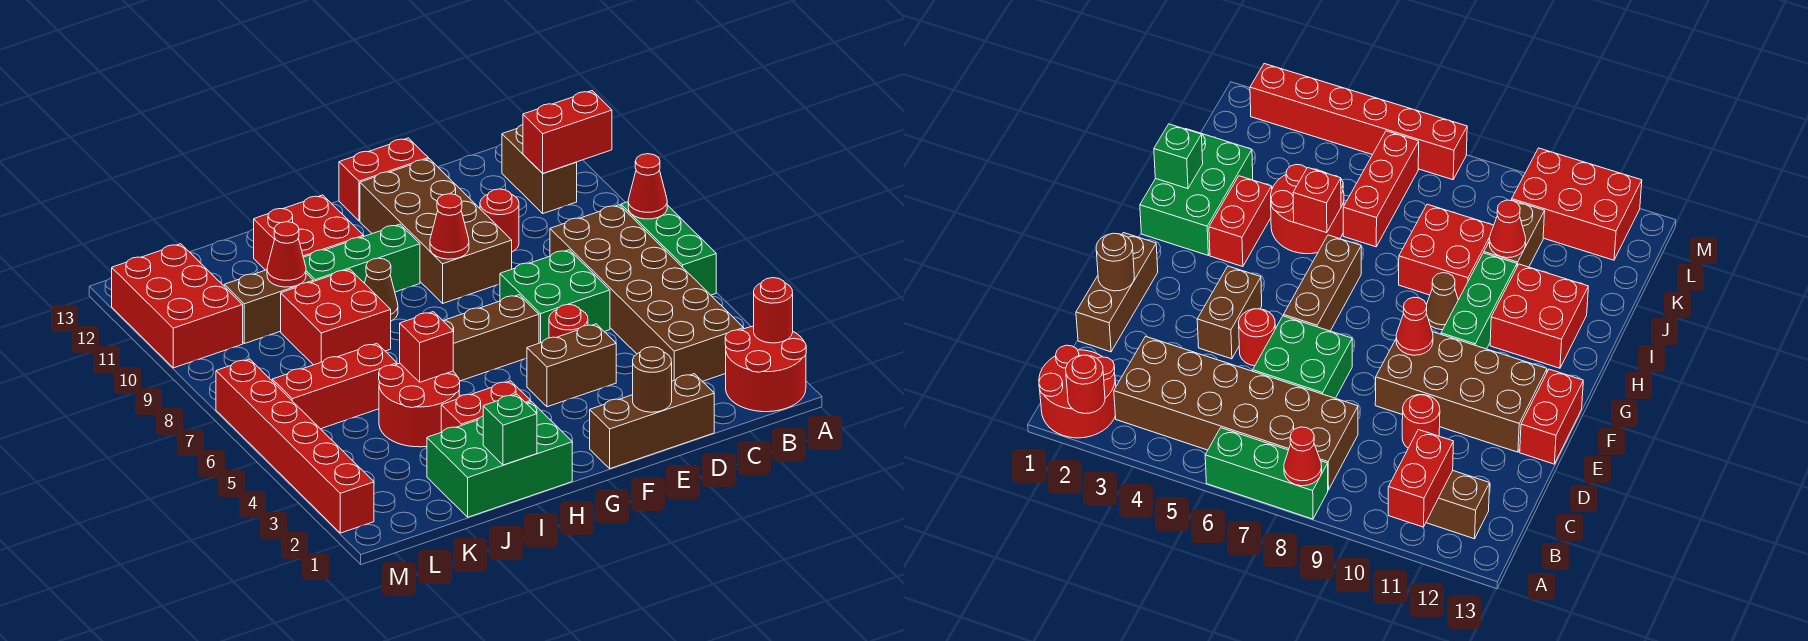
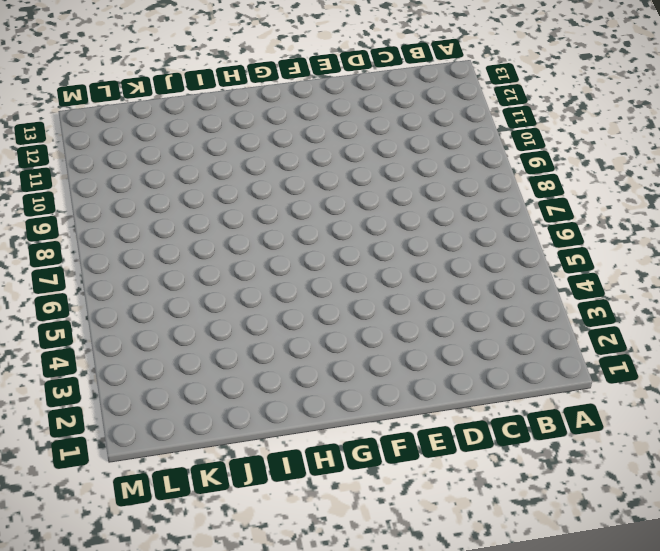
none -> red 2x2 round brick [725,326,806,412]
none -> green 1x3 brick [621,202,716,295]
none -> brown 2x6 brick [550,205,744,381]
none -> brown 1x2 brick [502,124,577,214]

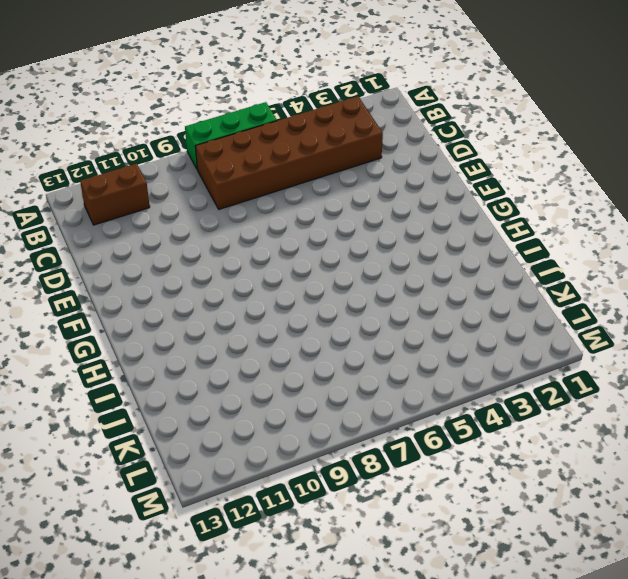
none -> red 2x2 round brick [725,326,806,412]
none -> brown 1x3 brick [590,374,714,469]
none -> green 2x2 brick [500,250,610,343]
none -> red 1x1 round brick [480,189,519,252]

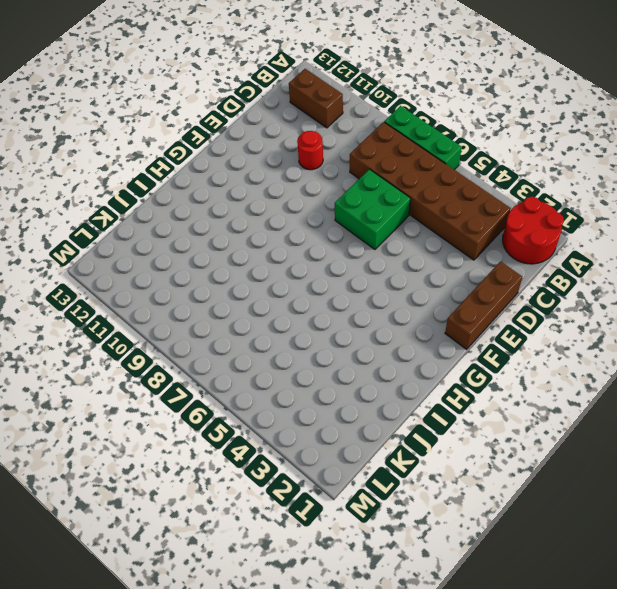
none -> brown 1x2 brick [527,324,616,407]
none -> red 1x1 round brick [549,304,588,338]
none -> brown 2x4 brick [360,159,512,303]
none -> red 1x2 brick [339,138,428,221]

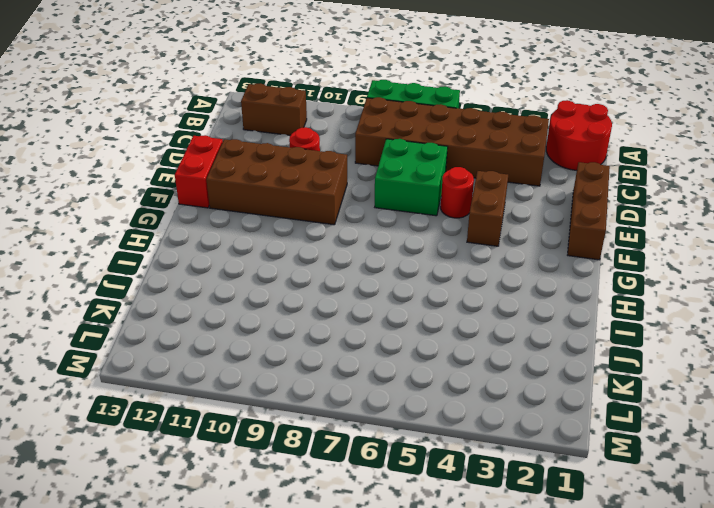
none -> brown 1x3 brick [444,295,539,381]
none -> green 1x3 brick [303,224,420,292]
none -> green 2x3 brick [427,402,572,517]
none -> red 1x2 brick [441,381,531,432]

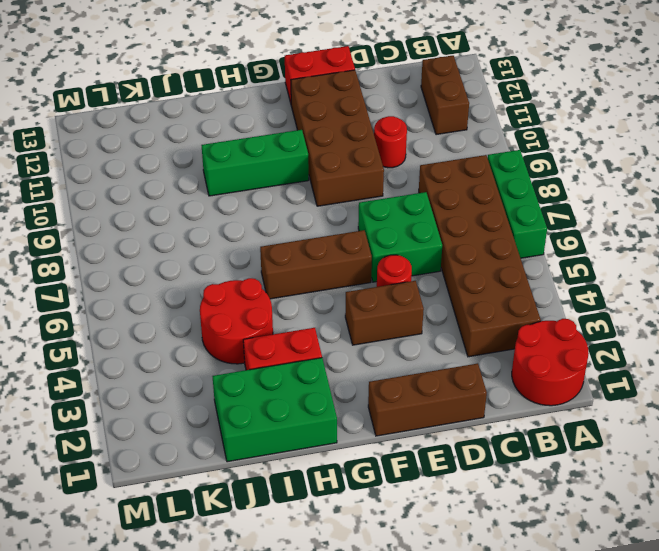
none -> brown 1x1 cone [365,258,398,321]
none -> red 2x2 brick [254,195,364,270]
none -> red 2x2 brick [281,269,391,365]
none -> red 1x3 brick [272,343,397,429]

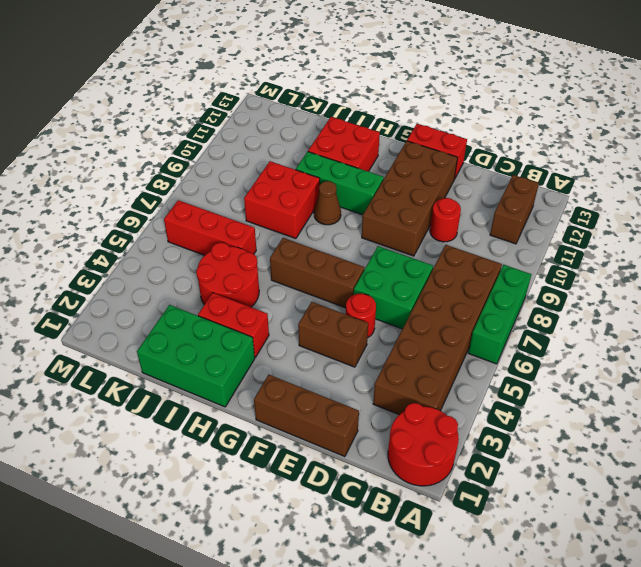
none -> brown 1x2 brick [224,270,313,344]
none -> red 2x3 brick [112,244,243,368]
none -> red 1x6 brick [216,359,374,533]
none -> red 1x1 round brick [754,278,793,343]

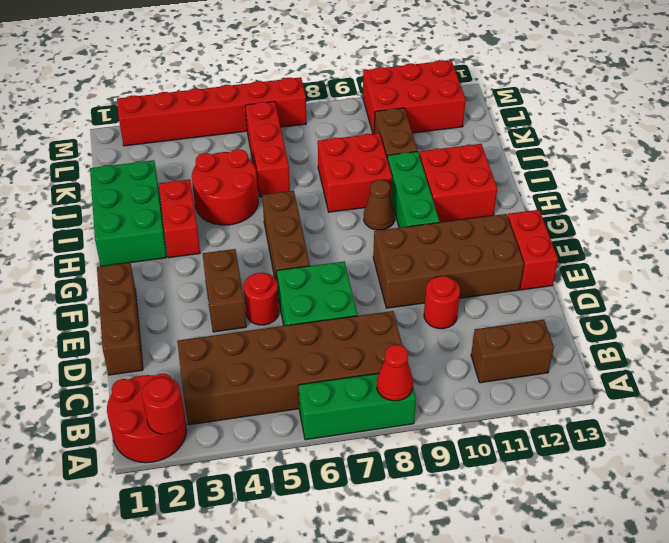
none -> red 1x2 brick [523,91,612,173]
none -> brown 1x1 round brick [633,347,672,412]
none -> red 1x1 cone [430,194,469,259]
none -> green 1x1 brick [483,394,537,465]

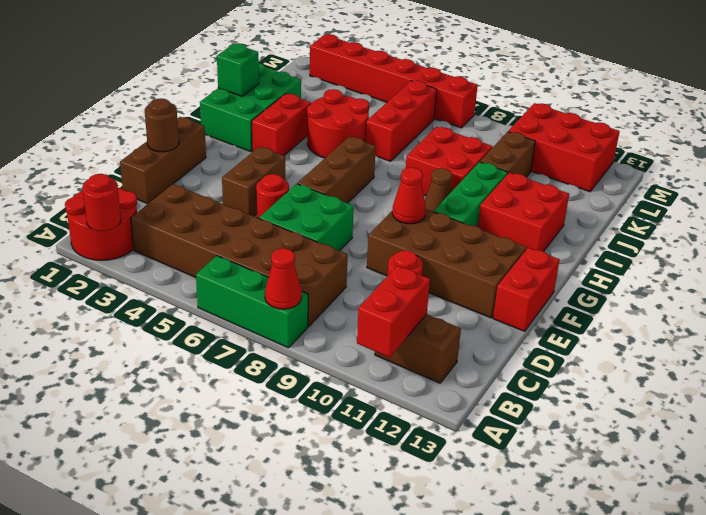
none -> red 1x1 brick [400,312,453,382]
none -> red 1x1 cone [267,222,306,287]

